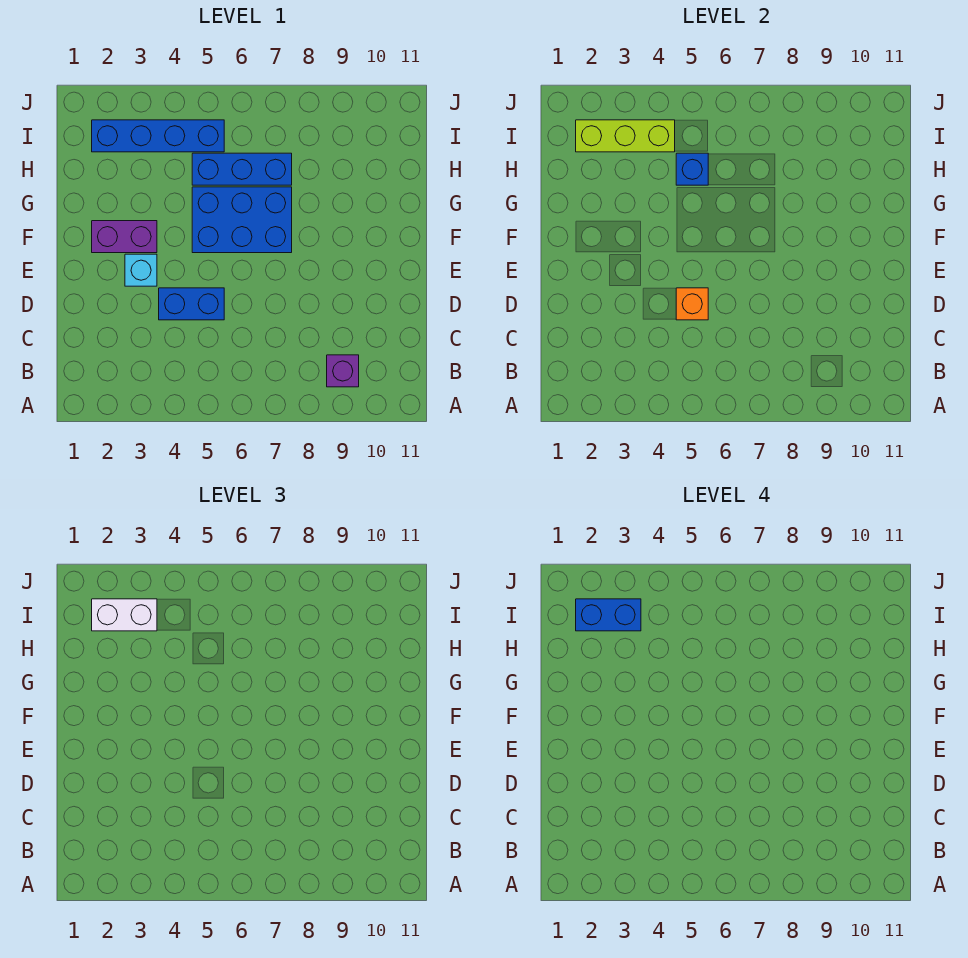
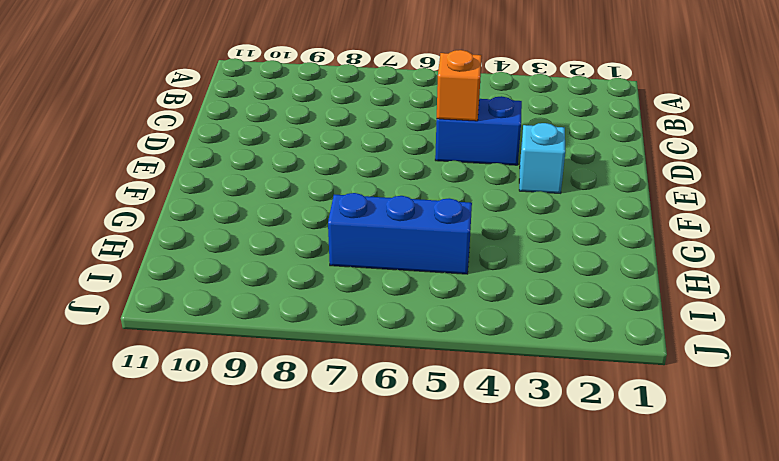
none -> purple 1x1 brick [327,355,359,387]
none -> purple 1x2 brick [92,221,157,253]
none -> blue 2x3 brick [192,187,292,253]

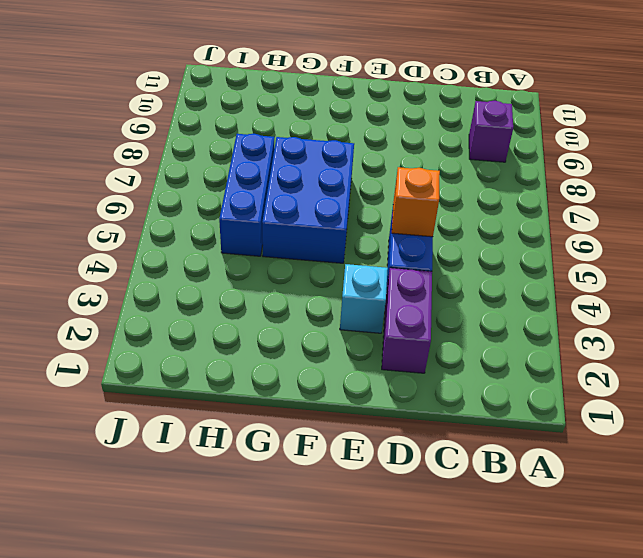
purple 1x2 brick [382,268,432,373] -> purple 1x2 brick moved to [92,221,157,253]
none -> blue 1x4 brick [92,120,224,152]
none -> blue 1x1 brick [676,153,708,185]
none -> lime 1x3 brick [576,120,675,152]

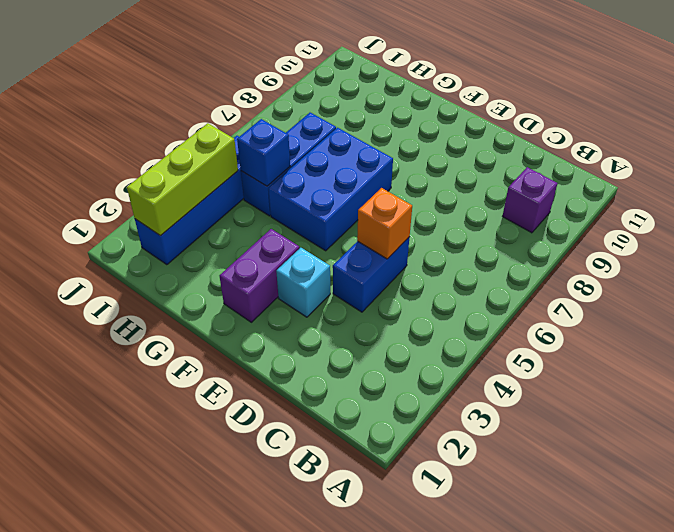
none -> white 1x2 brick [92,599,157,631]
none -> blue 1x2 brick [576,599,641,631]

